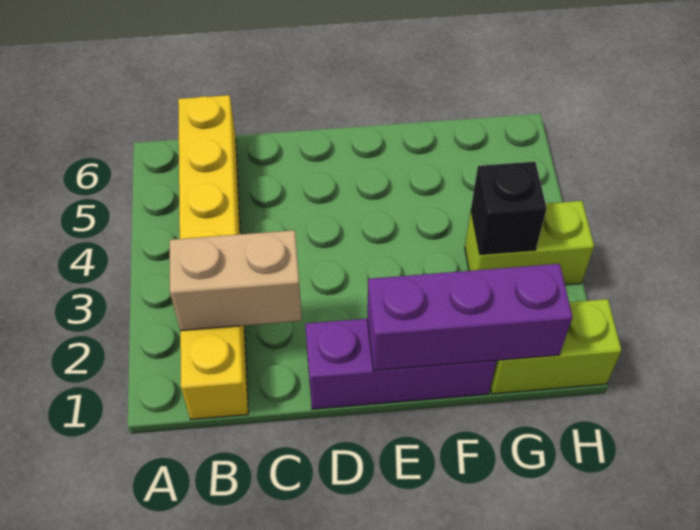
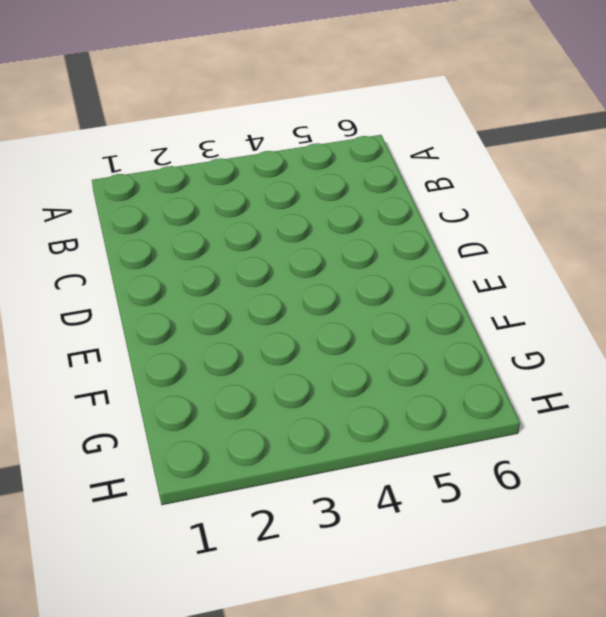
none -> yellow 1x6 brick [178,95,248,419]
none -> purple 1x3 brick [305,319,497,409]

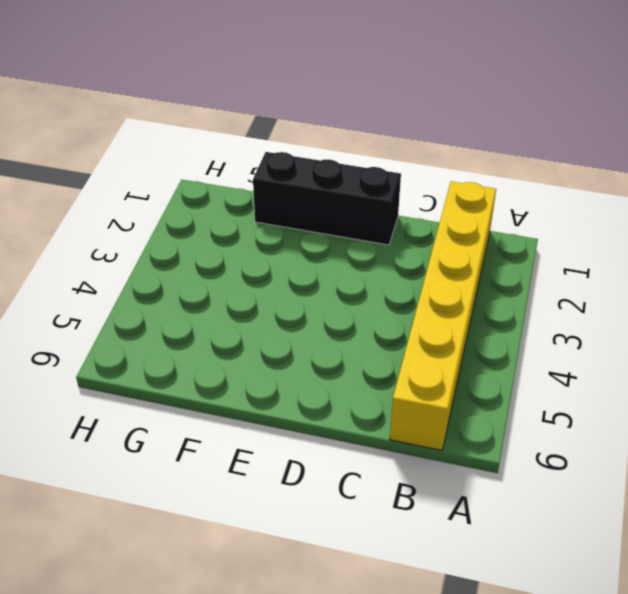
black 1x3 brick [253,152,401,245] -> purple 1x3 brick [305,319,497,409]
none -> lime 1x2 brick [490,299,621,394]
none -> lime 1x2 brick [465,201,594,285]

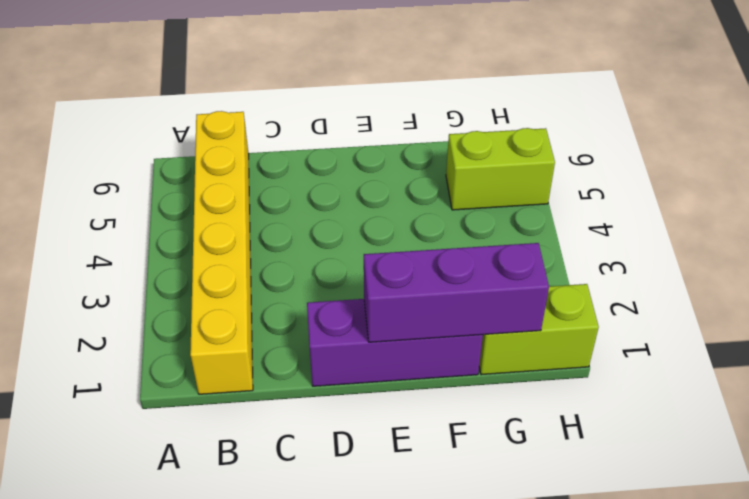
lime 1x2 brick [446,128,555,210] -> lime 1x2 brick moved to [465,201,594,285]
none -> tan 1x2 brick [170,230,302,331]
none -> black 1x1 brick [471,162,547,255]

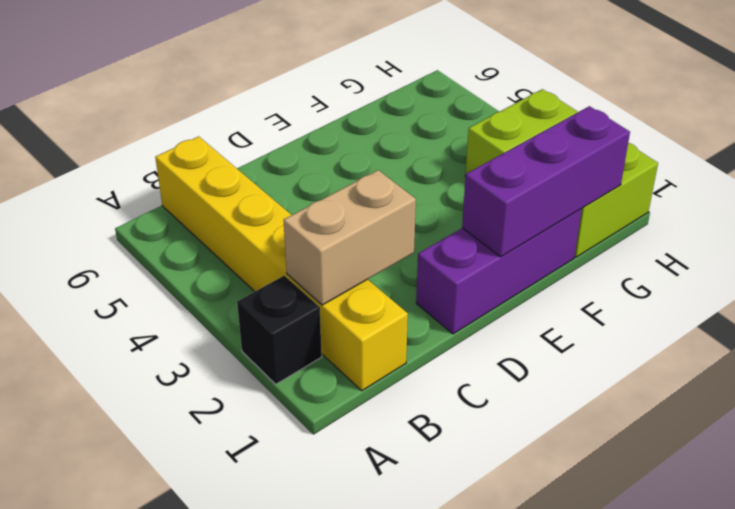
black 1x1 brick [237,275,322,384] -> black 1x1 brick moved to [471,162,547,255]

